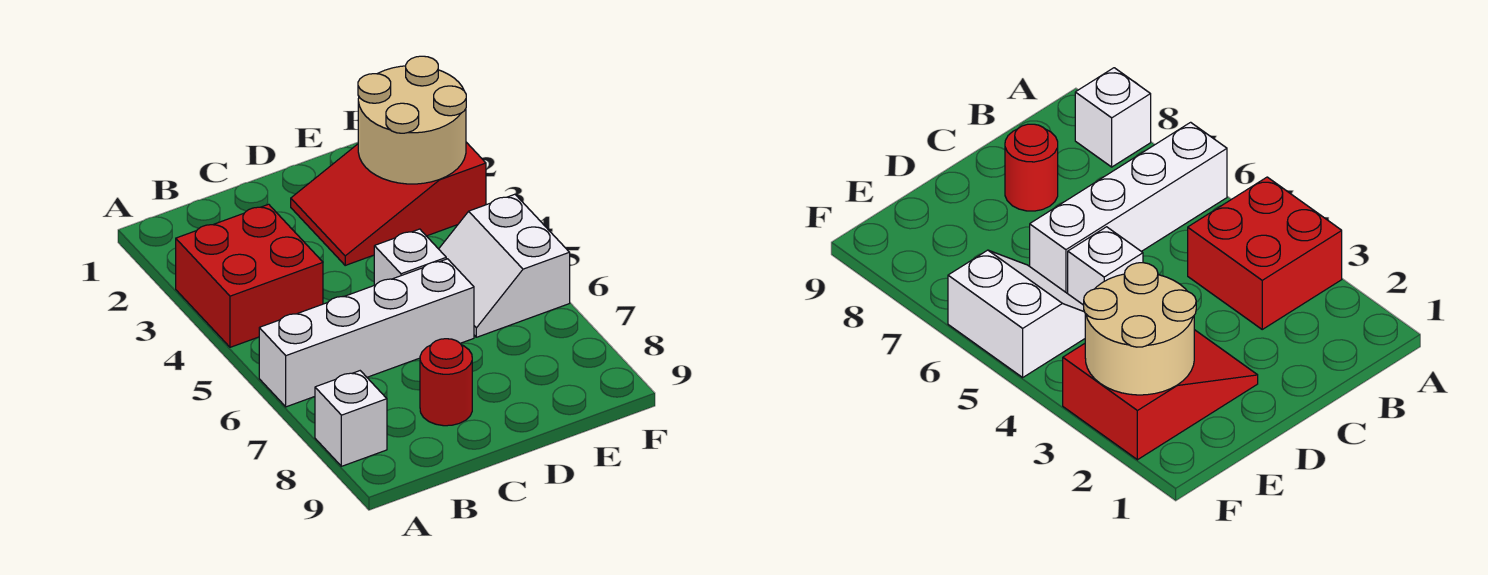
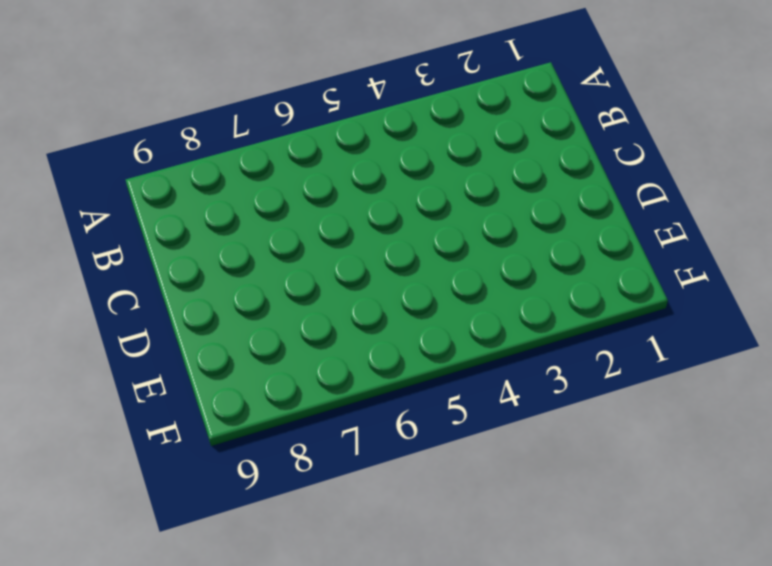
none -> red 2x2 brick [176,204,323,347]
none -> white 1x4 brick [259,259,474,407]

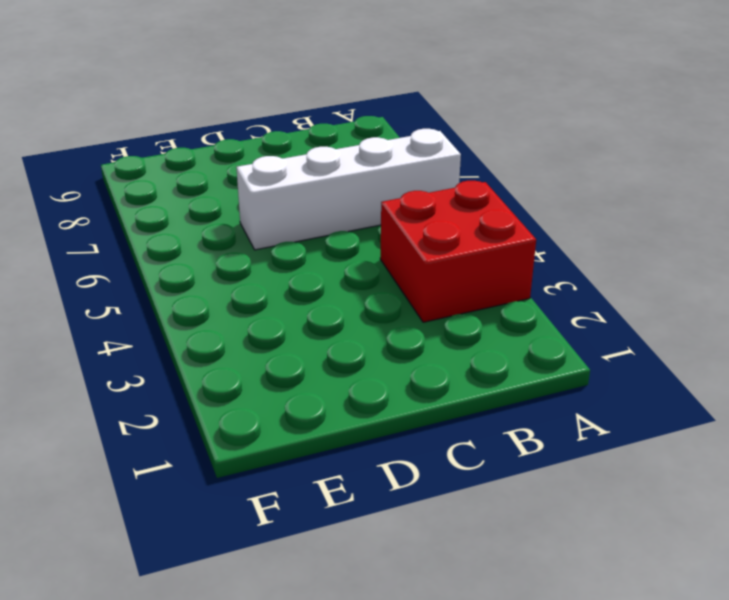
none -> white 1x1 brick [315,371,387,466]
none -> red 1x1 round brick [420,339,472,426]

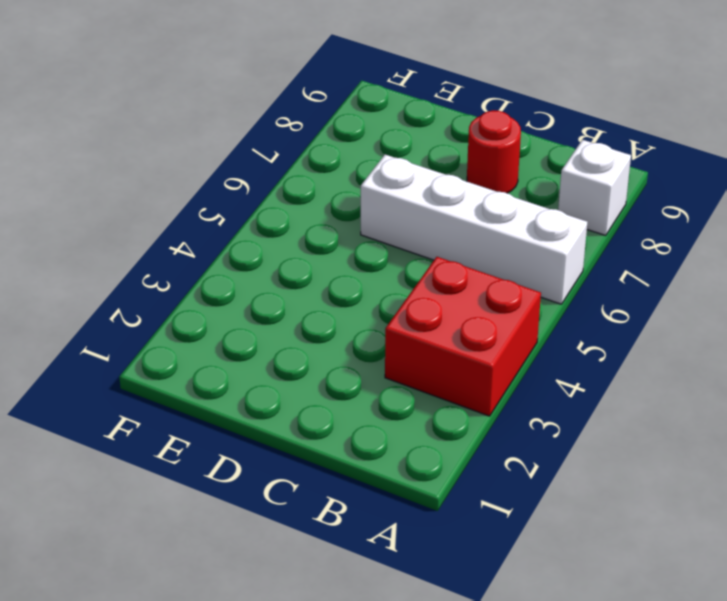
none -> red 2x3 slope [291,142,486,265]
none -> white 1x1 brick [374,229,446,285]

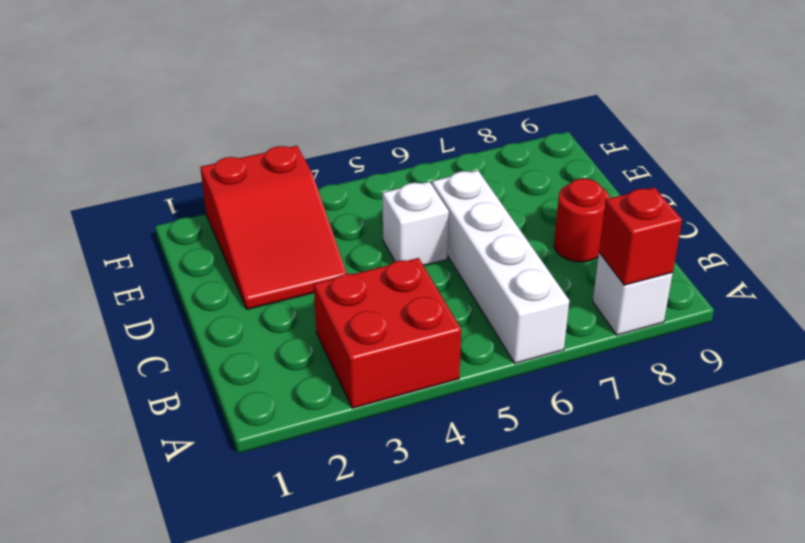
red 1x1 brick [599,187,682,285] -> none
none -> white 2x2 slope [439,194,570,337]
none -> tan 2x2 round brick [358,56,466,184]

